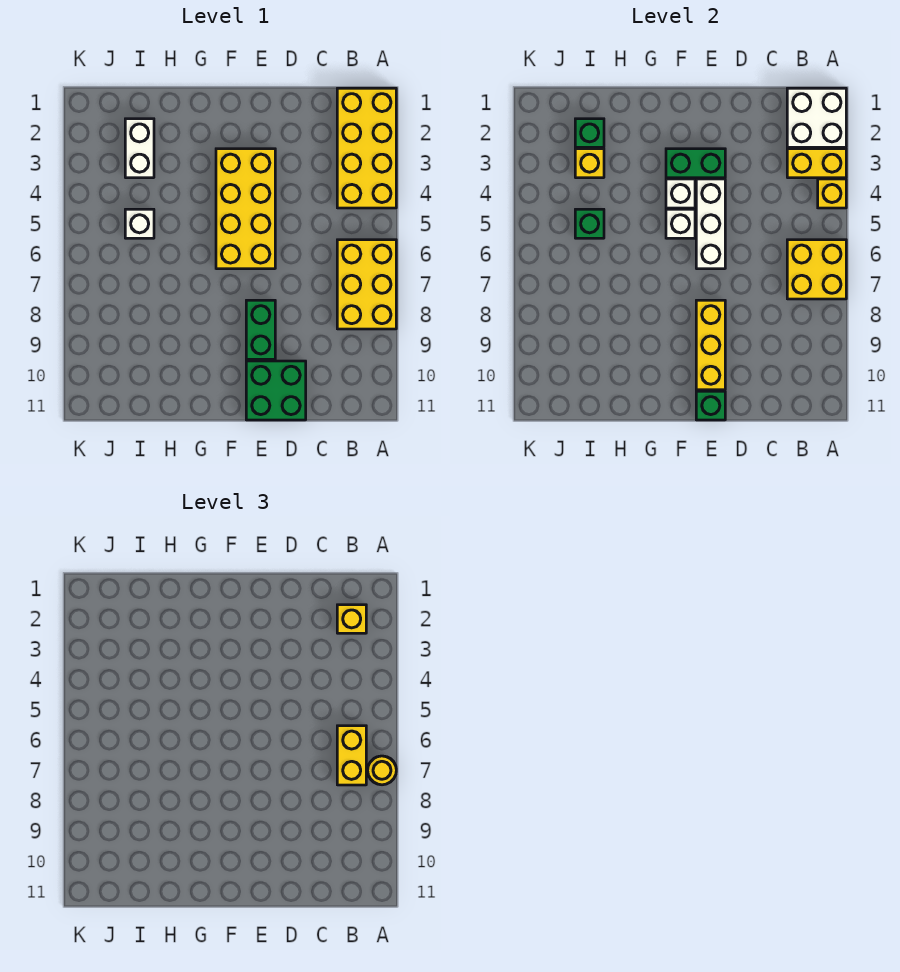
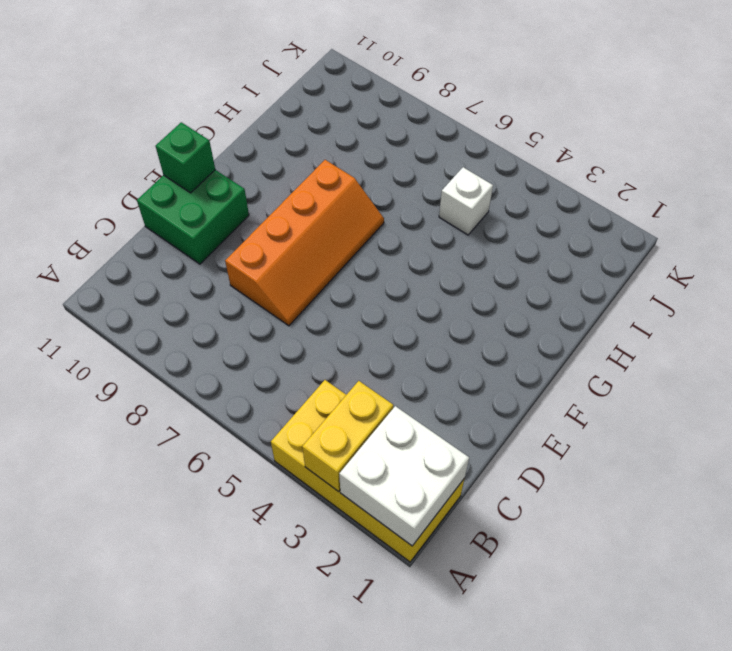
orange 2x4 slope [225,160,384,326] -> green 1x2 brick [246,300,275,359]
none -> yellow 2x3 brick [337,240,396,329]
none -> yellow 2x4 brick [216,149,275,269]
none -> white 1x2 brick [125,119,154,178]

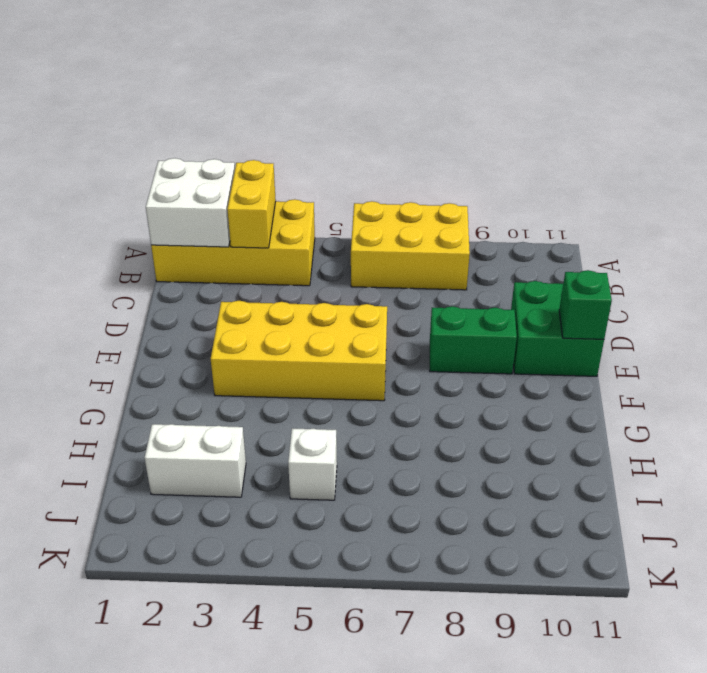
none -> yellow 1x1 brick [818,179,846,208]
none -> yellow 2x2 brick [787,240,846,299]
none -> green 1x2 brick [666,149,725,178]

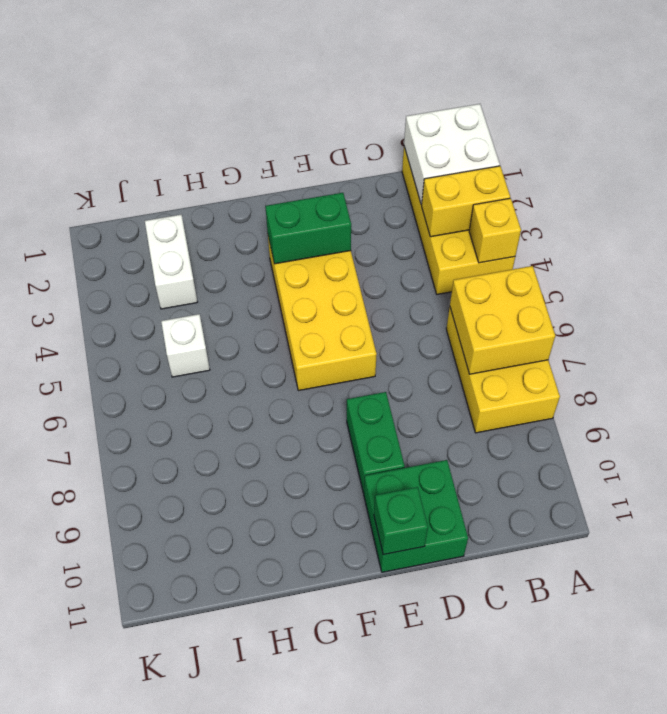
none -> white 1x3 brick [696,179,725,269]
none -> yellow 1x3 brick [696,300,725,390]
none -> white 1x1 brick [666,179,695,208]

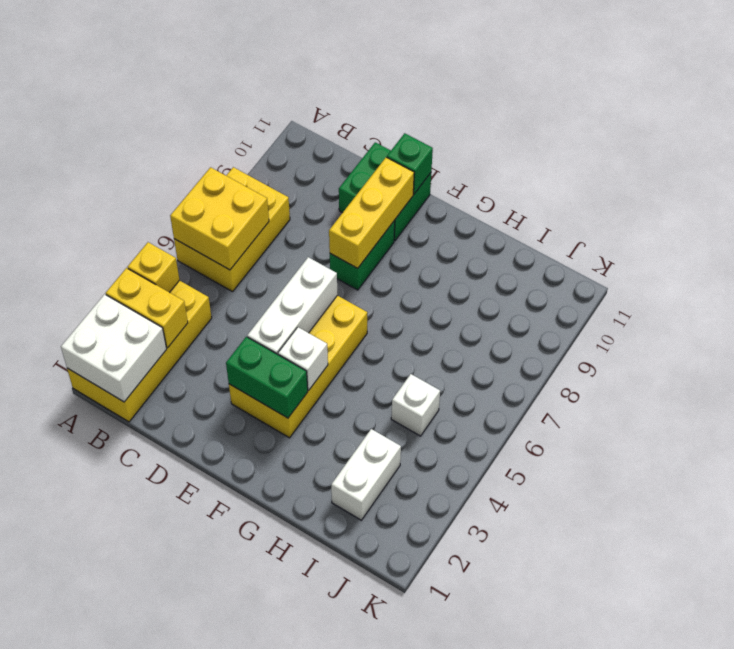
none -> white 1x1 brick [666,209,695,238]
none -> green 1x1 brick [575,119,604,147]
none -> yellow 1x1 brick [575,149,604,178]

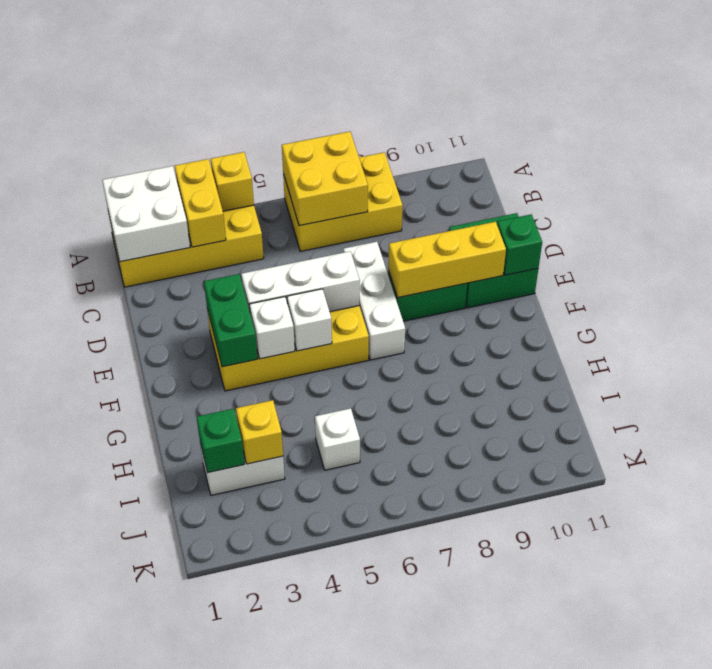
white 1x3 brick [343,242,405,360] -> none
none -> green 1x1 brick [575,209,604,238]
none -> yellow 1x1 round brick [368,756,396,785]
none -> yellow 1x1 brick [337,605,366,633]

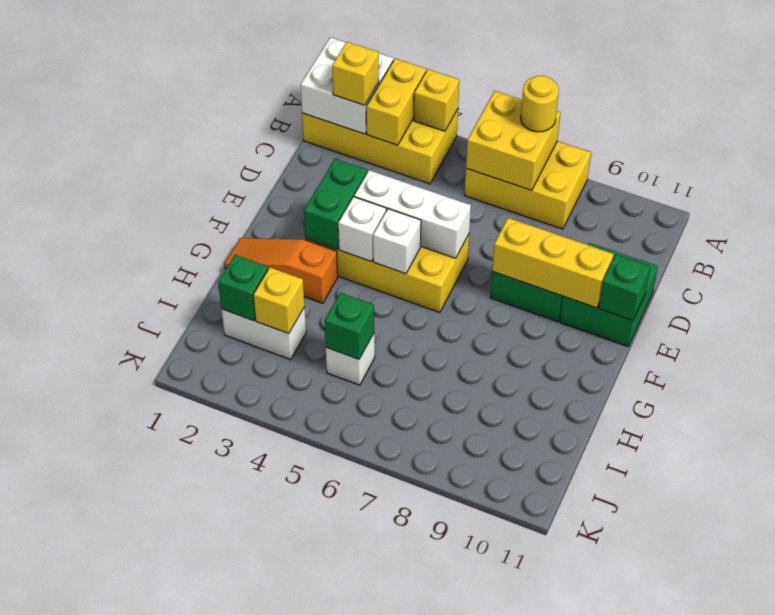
orange 1x3 slope [224,238,338,303] -> none
none -> yellow 1x2 brick [337,726,366,785]

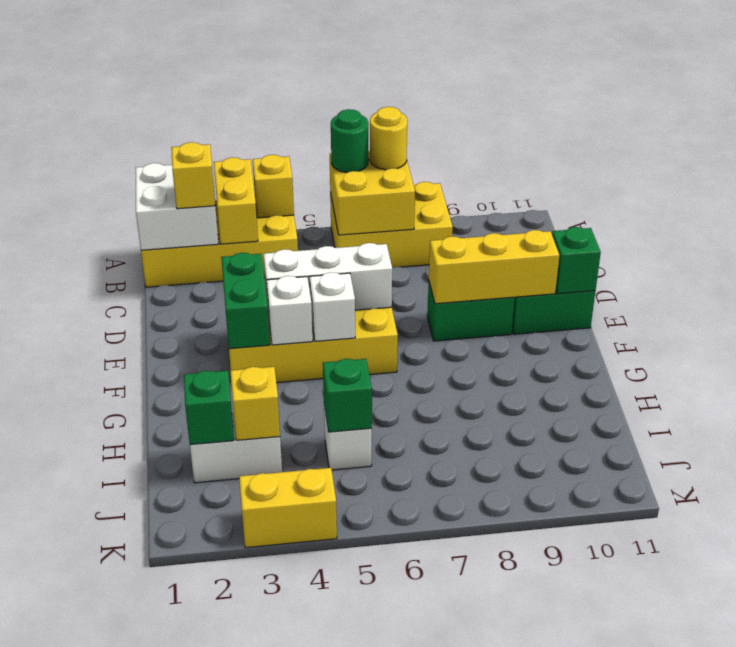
green 1x1 round brick [331,109,368,173] -> none
yellow 1x2 brick [239,468,337,548] -> yellow 1x2 brick moved to [337,726,366,785]

